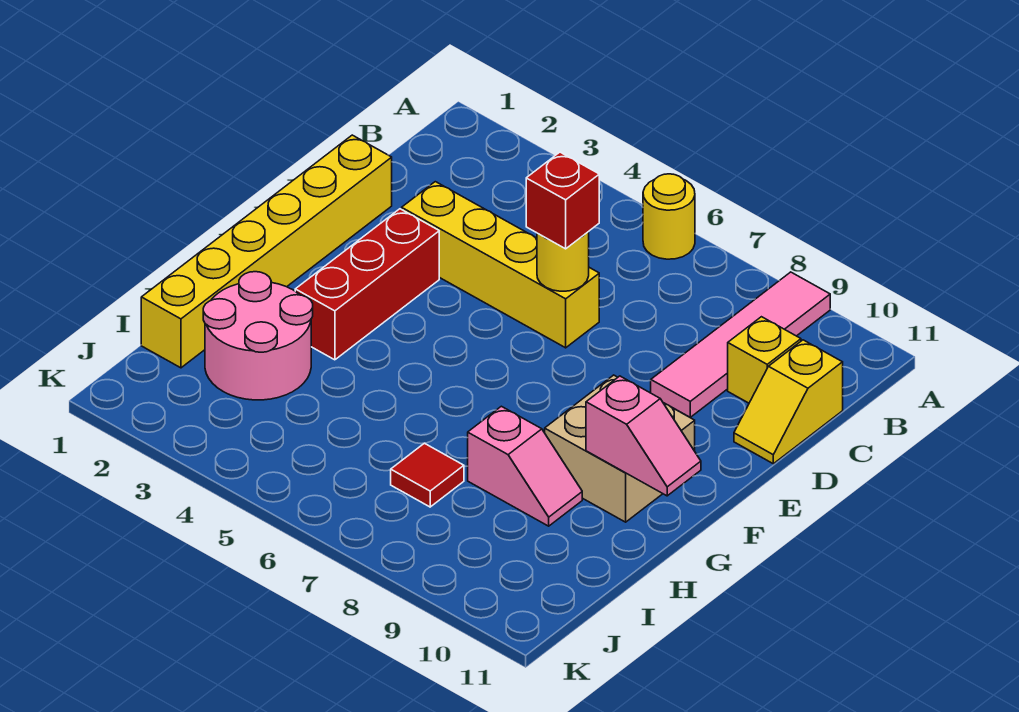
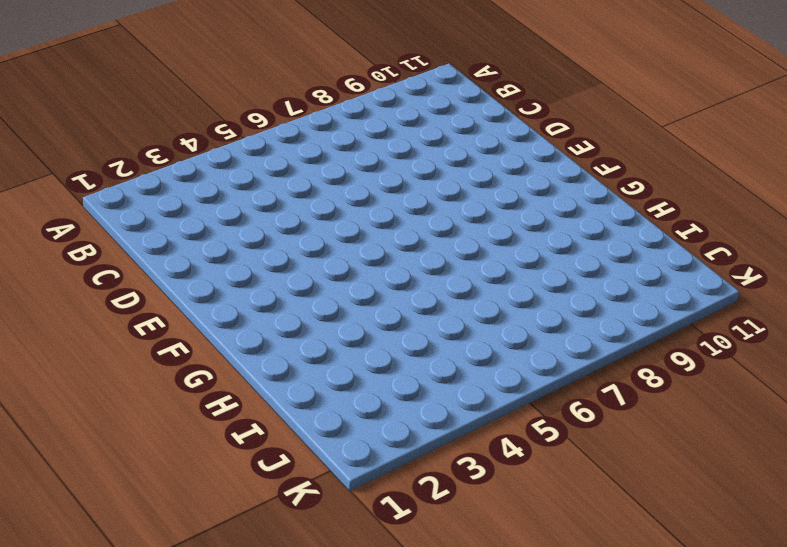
none -> yellow 1x1 round brick [643,174,695,259]
none -> pink 1x4 tile [651,272,830,417]
none -> yellow 1x1 brick [728,317,801,403]

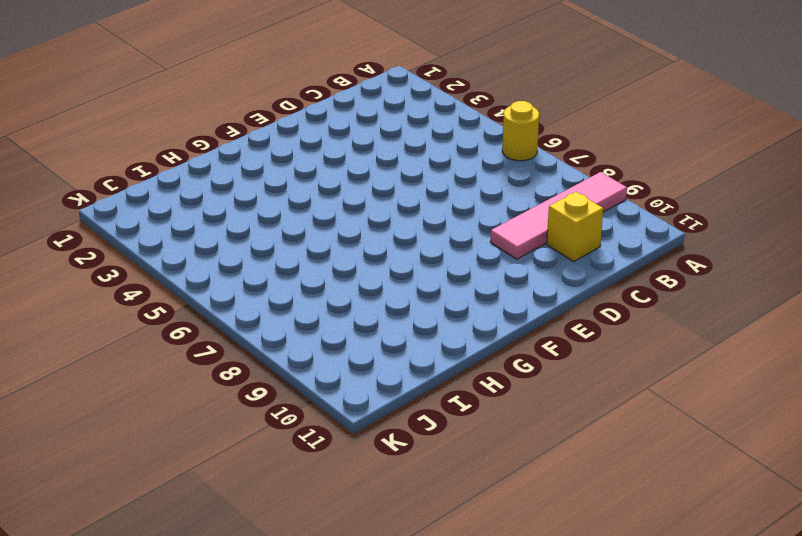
none -> yellow 1x2 slope [734,340,843,464]
none -> yellow 1x6 brick [141,135,392,368]
none -> yellow 1x4 brick [402,182,599,348]

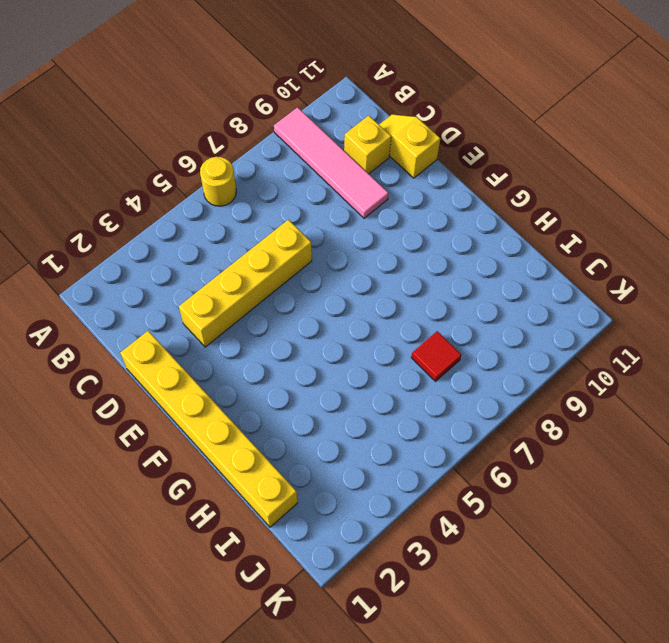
yellow 1x2 slope [379,114,440,178] -> yellow 1x2 slope turned to [734,340,843,464]
none -> red 1x3 brick [295,209,439,360]
none -> tan 2x2 brick [545,375,695,522]
none -> pink 2x2 round brick [203,272,313,400]

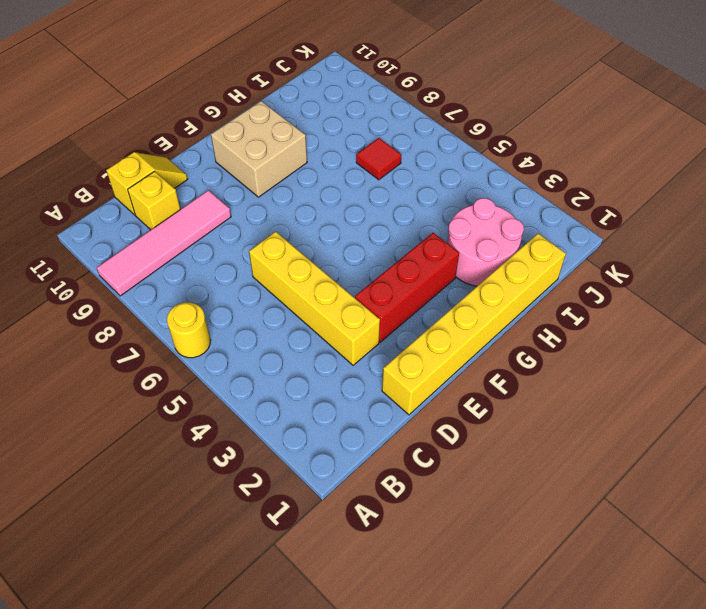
none -> pink 1x2 slope [468,406,582,526]
none -> yellow 1x1 round brick [537,232,589,291]
none -> pink 1x2 slope [586,376,701,496]

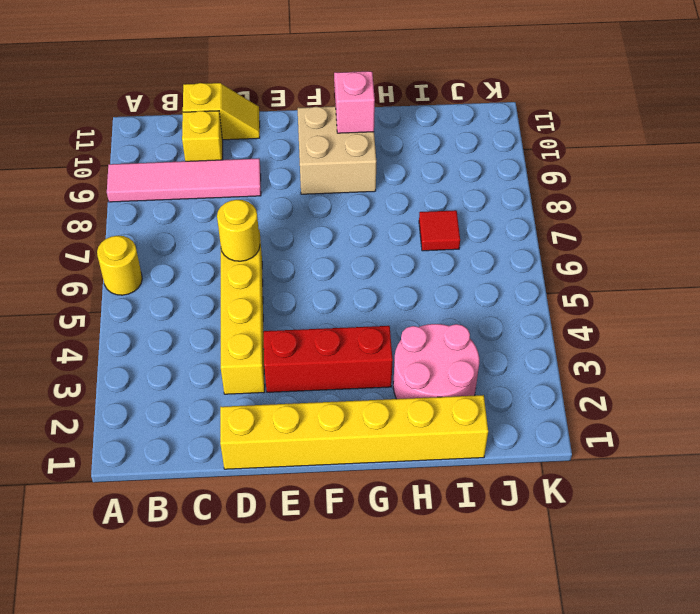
none -> pink 1x2 slope [468,406,582,526]
none -> red 1x1 brick [526,152,599,249]

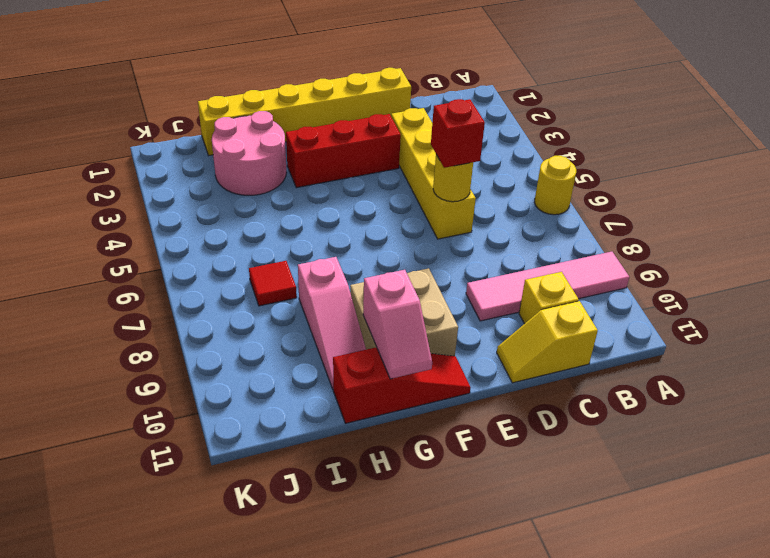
red 1x3 slope [333,348,471,423] -> none
pink 1x3 slope [298,257,366,389] -> pink 1x2 slope [468,406,582,526]

